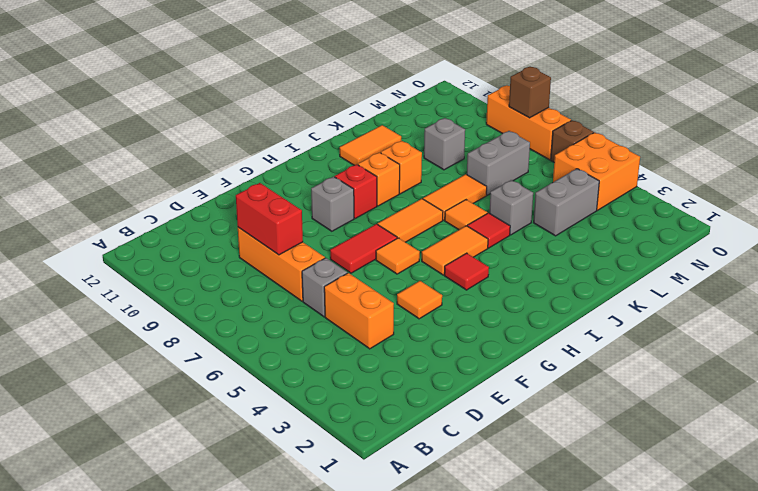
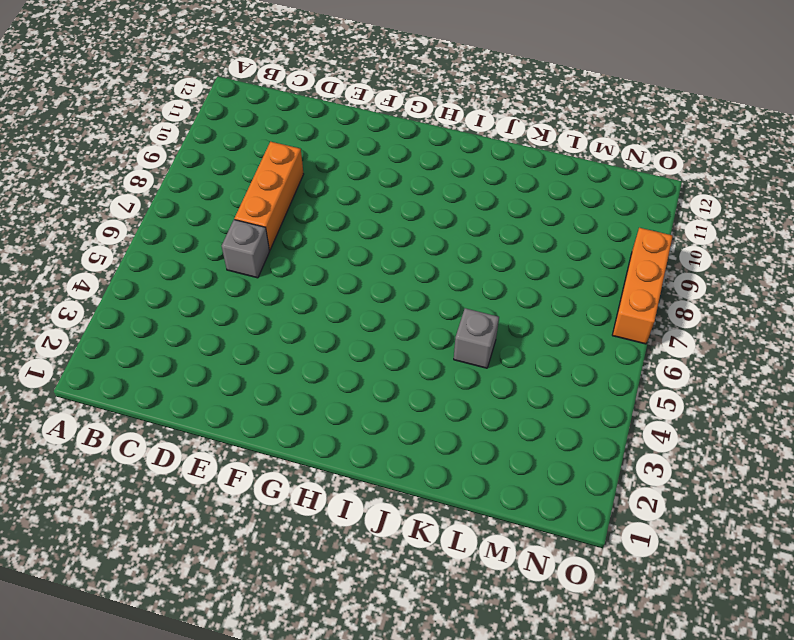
none -> orange 1x2 brick [324,273,394,349]
none -> orange 1x1 tile [397,281,442,319]
none -> red 1x2 tile [330,224,397,273]

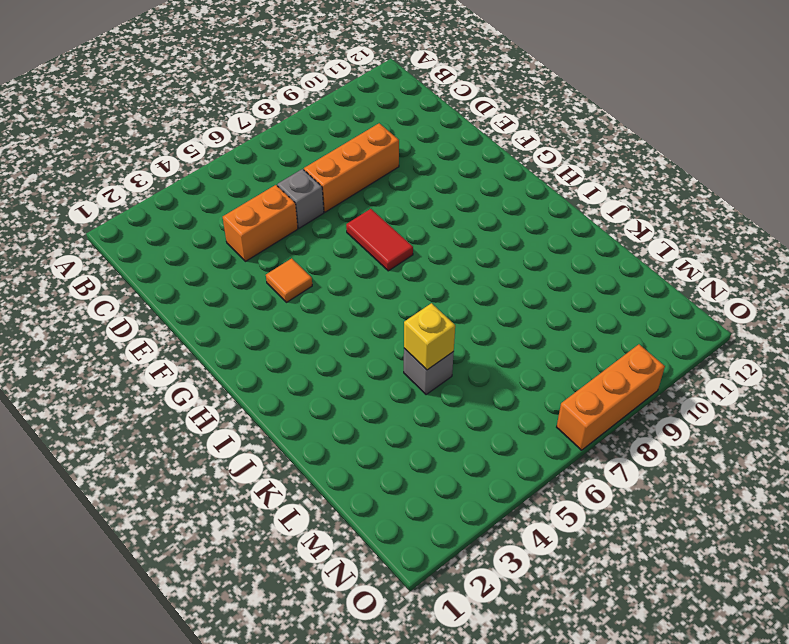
yellow 1x1 brick [404,303,455,370] -> none
none -> orange 1x1 tile [376,238,420,274]
none -> grey 1x1 brick [311,177,354,231]
none -> red 1x1 tile [444,253,489,290]

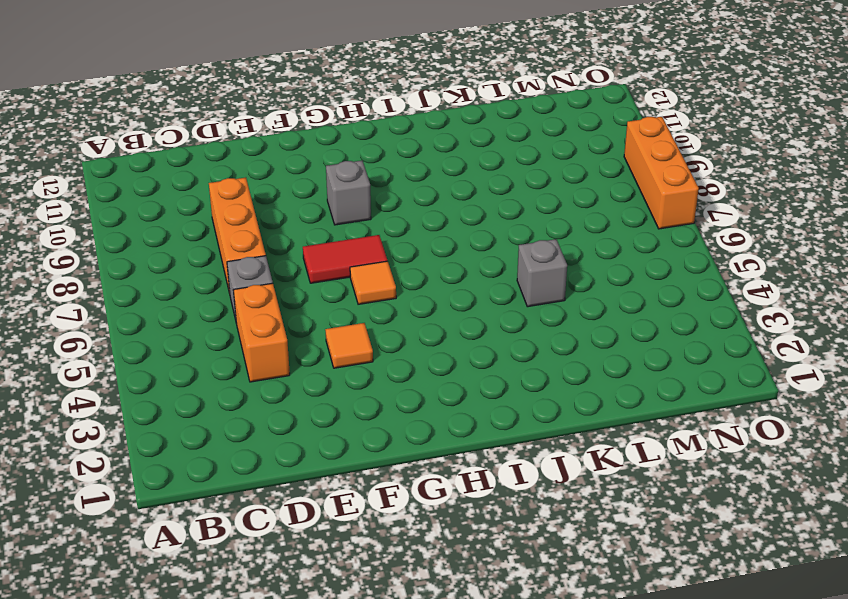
none -> red 1x1 tile [444,253,489,290]
none -> orange 1x2 tile [422,226,488,275]
none -> orange 1x2 tile [378,199,443,242]

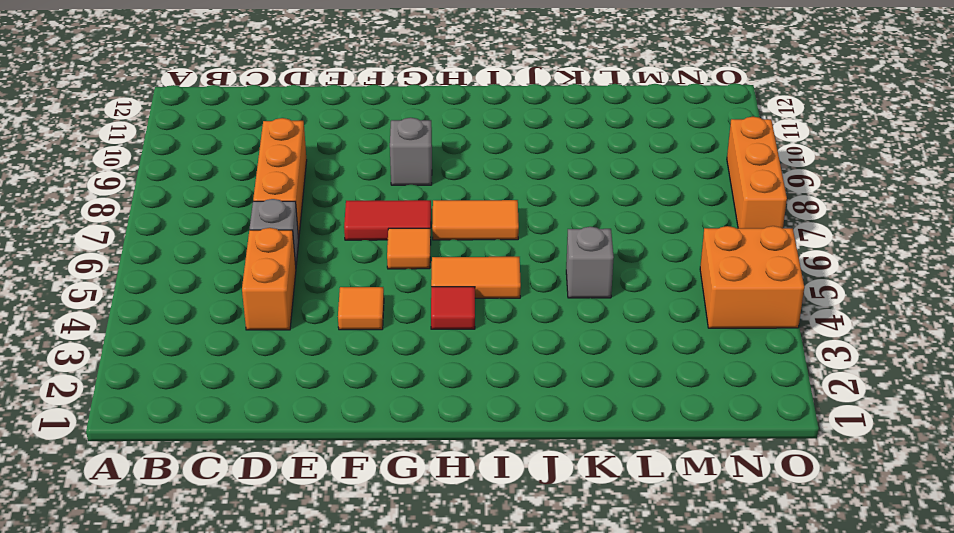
none -> red 1x1 brick [335,164,377,218]
none -> orange 1x1 brick [358,152,400,206]
none -> red 1x1 tile [467,213,510,248]

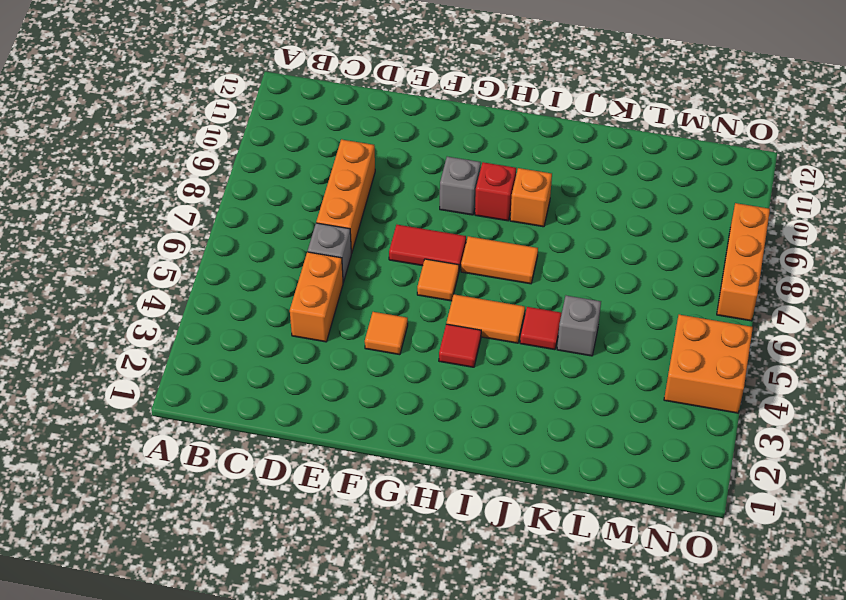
none -> orange 1x1 tile [445,200,487,230]
none -> orange 1x2 tile [423,174,487,220]
none -> orange 1x1 brick [381,141,422,194]

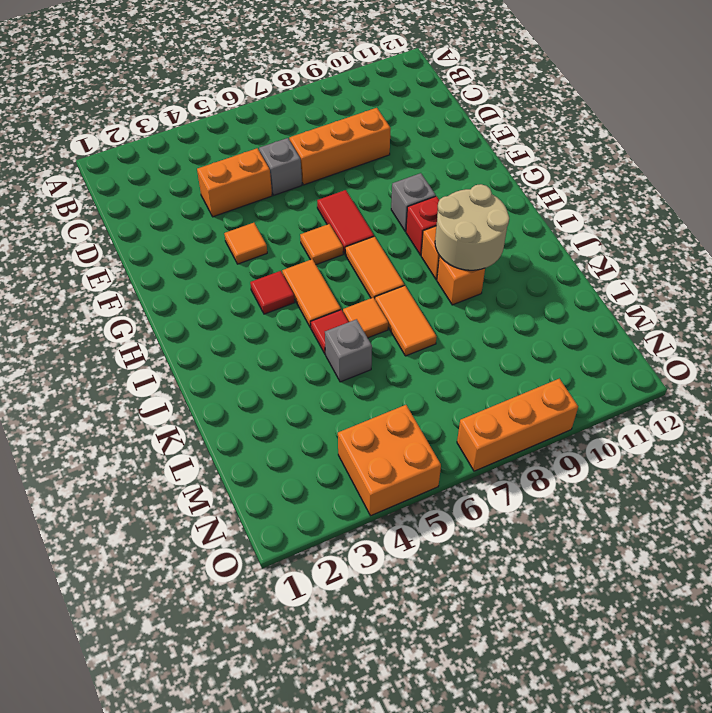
tan 2x2 round brick [435,184,509,270] -> none
none -> orange 1x2 tile [340,125,401,165]
none -> grey 1x2 brick [533,169,599,236]
none -> grey 1x2 brick [467,131,530,195]

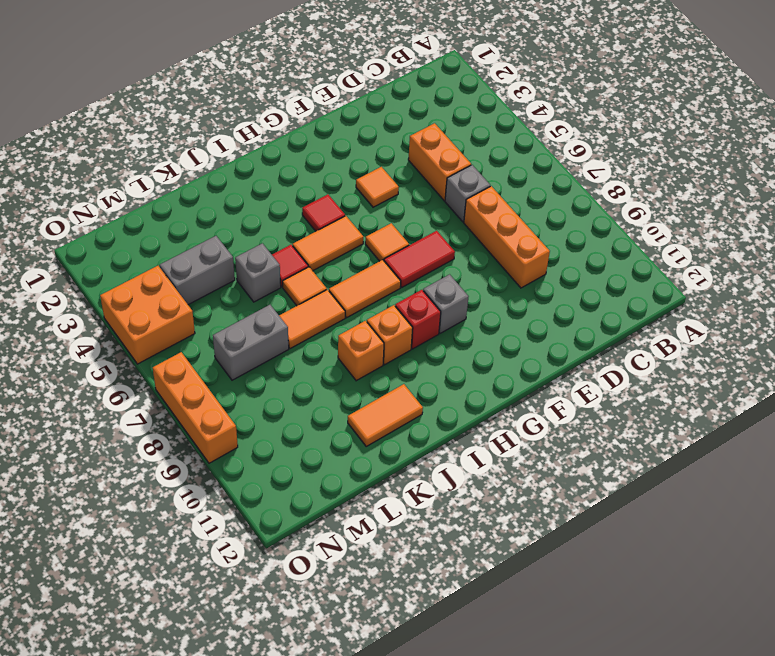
none -> grey 1x1 brick [424,118,465,170]
none -> brown 1x1 brick [551,120,594,162]
none -> red 1x2 brick [236,183,303,255]

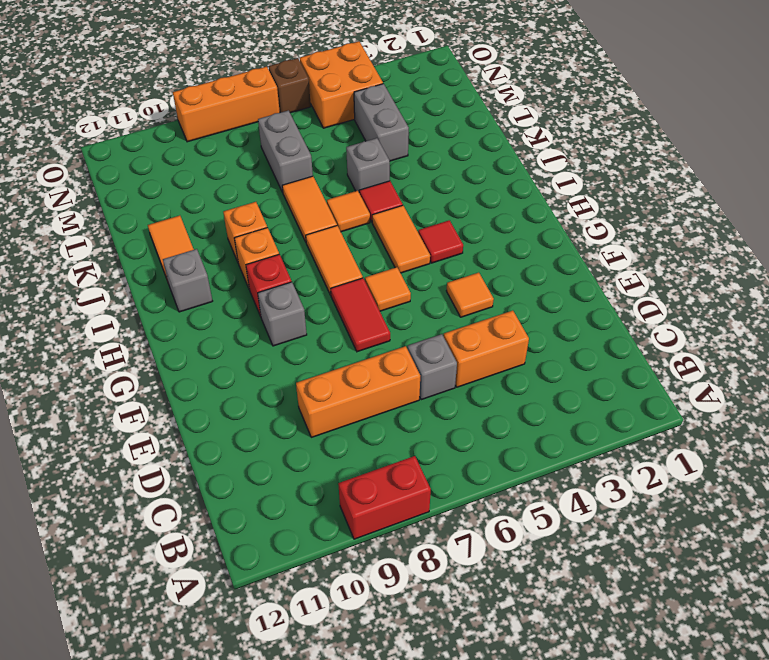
red 1x2 brick [338,456,431,539] -> red 1x2 brick moved to [236,183,303,255]
grey 1x1 brick [163,249,212,312] -> grey 1x1 brick moved to [424,118,465,170]
none -> brown 1x1 brick [509,67,551,118]

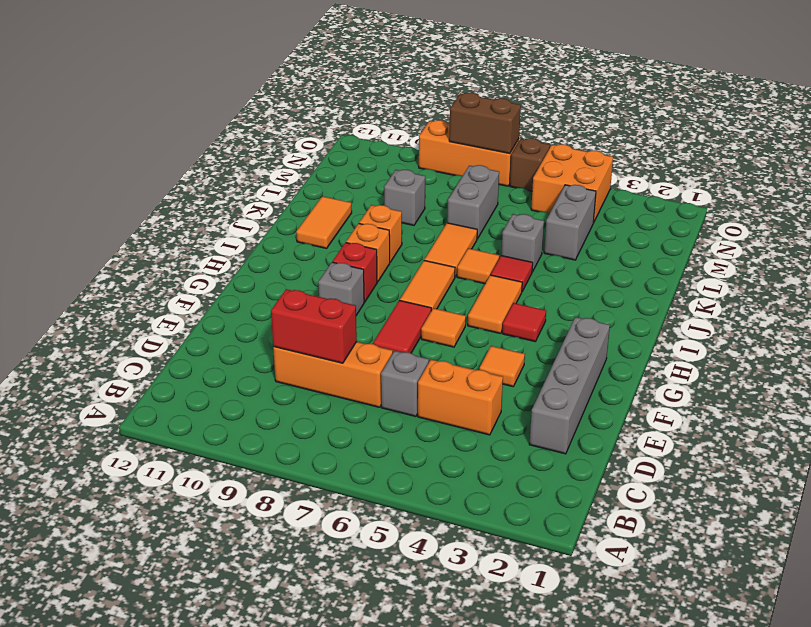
grey 1x4 brick [529,317,610,454] -> none
brown 1x2 brick [449,93,521,154] -> brown 1x1 brick [509,67,551,118]

